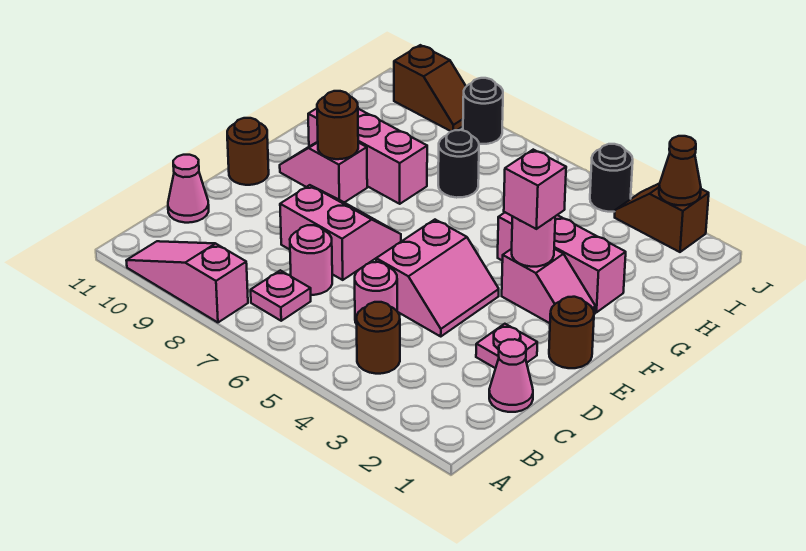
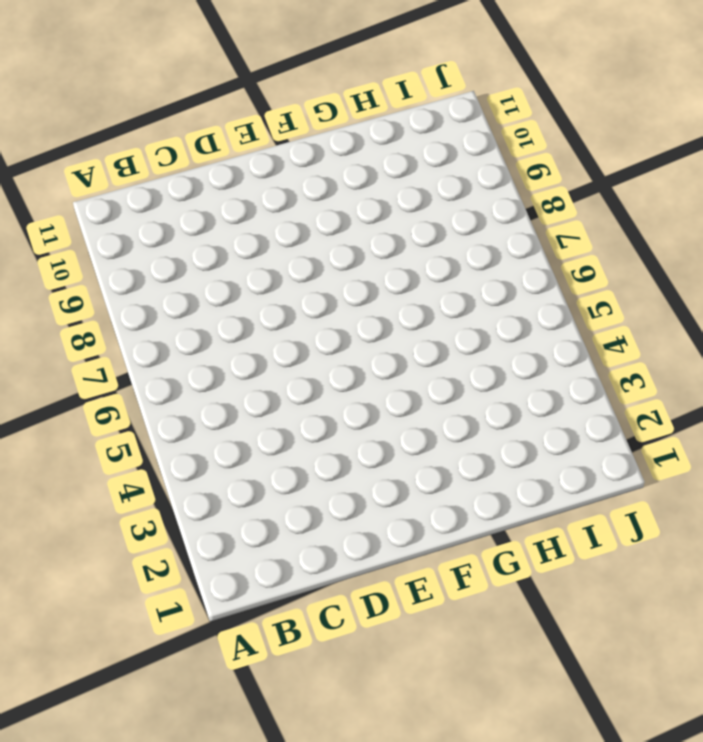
none -> pink 1x3 slope [126,241,248,322]
none -> brown 1x1 round brick [357,302,400,374]
none -> pink 1x1 plate [251,270,311,321]

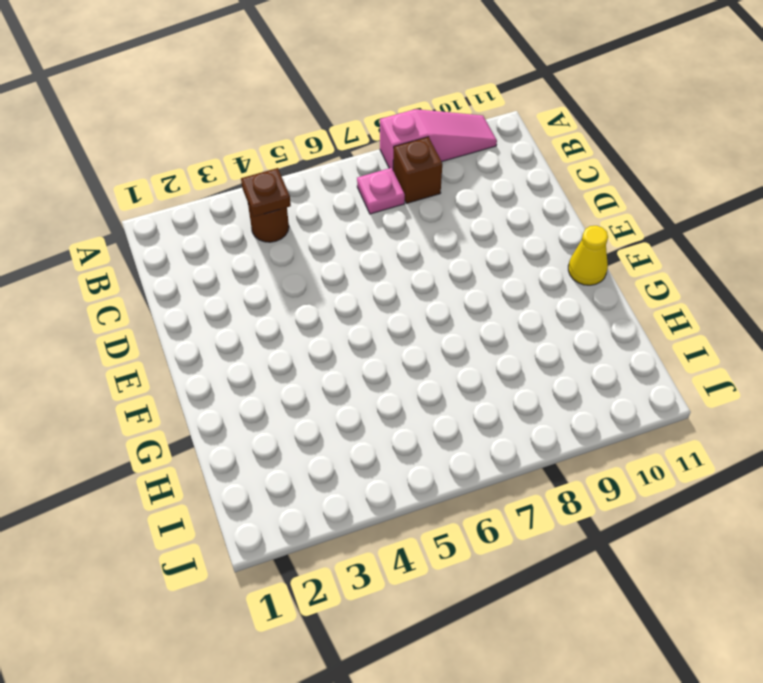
brown 1x1 plate [241,168,291,217] -> none
brown 1x1 brick [393,137,442,203] -> none
yellow 1x1 cone [568,226,608,285] -> none
none -> pink 1x1 cone [489,339,533,412]
none -> pink 1x1 round brick [355,262,397,324]
none -> pink 1x1 round brick [290,225,332,295]

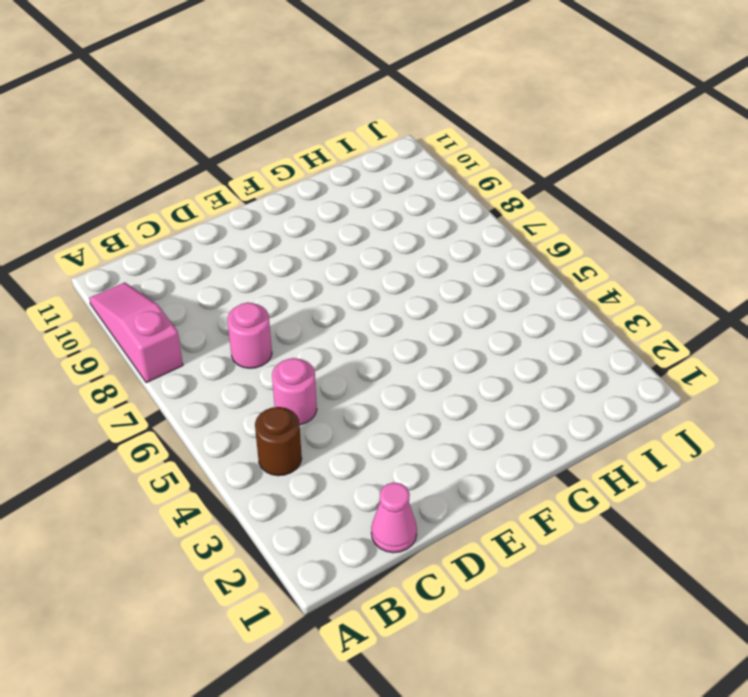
none -> pink 1x1 plate [251,270,311,321]
none -> pink 1x1 cone [168,155,209,223]
none -> pink 1x1 plate [476,324,537,368]

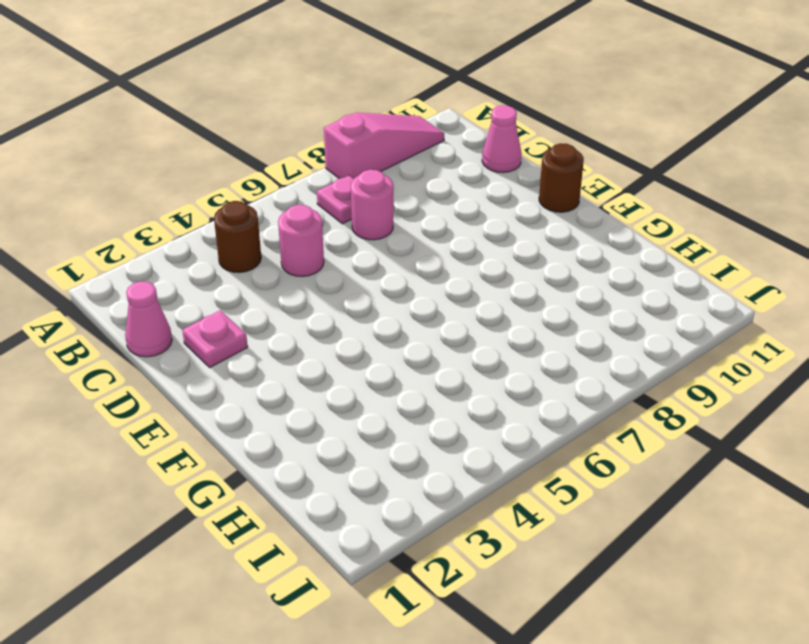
none -> pink 2x2 slope [376,220,499,336]
none -> pink 2x2 slope [280,185,401,280]
none -> brown 1x1 round brick [549,297,594,368]

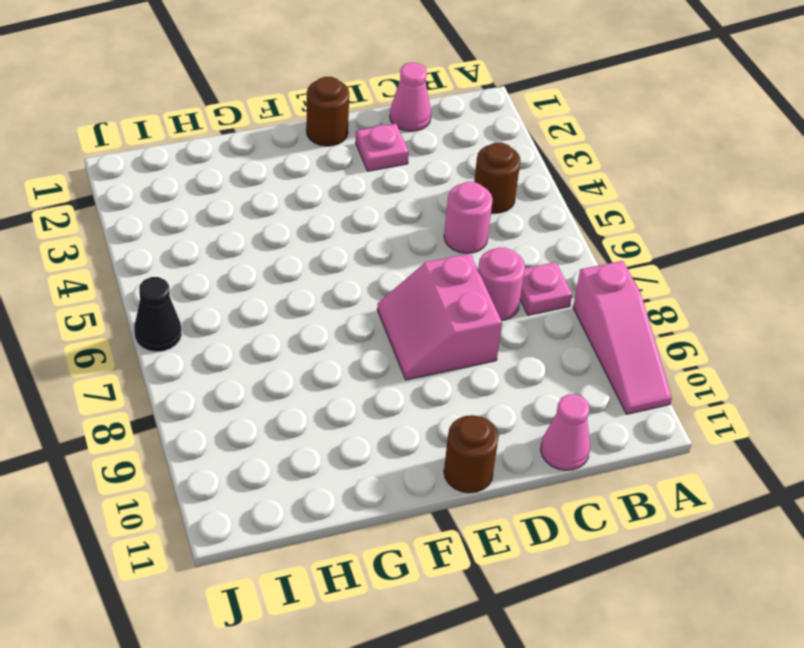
black 1x1 cone [134,277,182,352] -> none
none -> pink 2x2 slope [376,220,499,336]
none -> pink 1x2 slope [502,249,595,323]
none -> pink 1x2 slope [280,142,367,203]

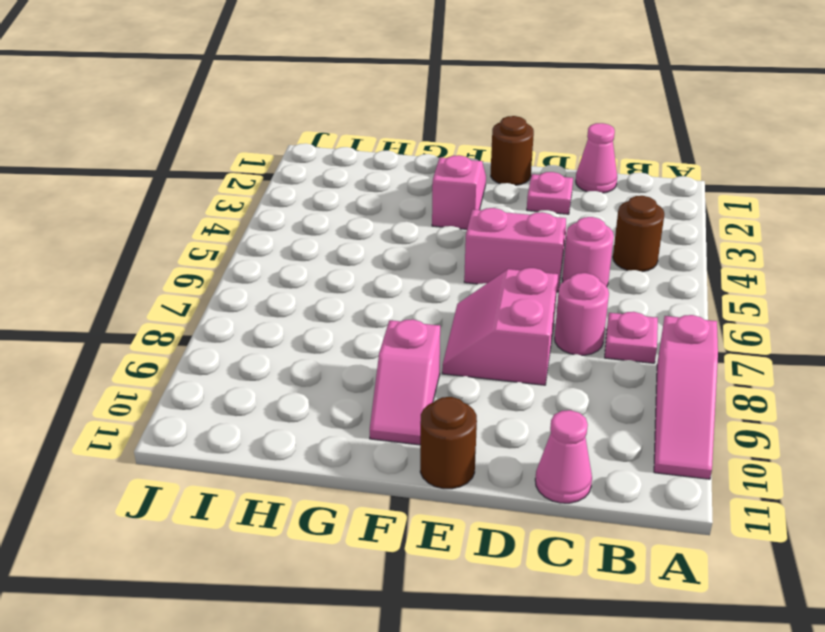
none -> pink 1x3 brick [498,212,626,312]
none -> pink 1x3 brick [308,109,427,204]
none -> black 1x1 round brick [438,130,479,198]

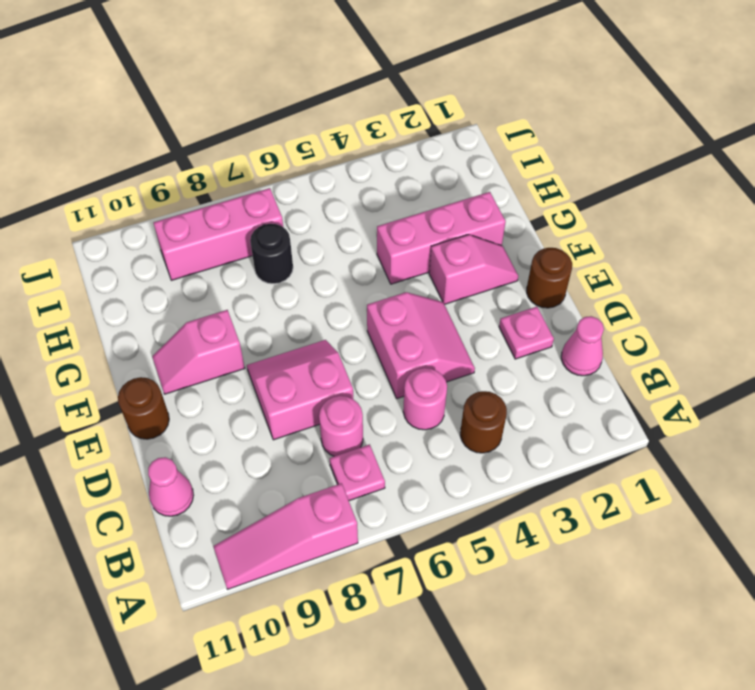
pink 1x3 brick [154,188,283,280] -> pink 1x3 brick moved to [308,109,427,204]
none -> brown 1x2 slope [615,183,709,252]
none -> black 1x1 round brick [590,144,633,212]
none -> black 1x1 round brick [463,78,503,144]

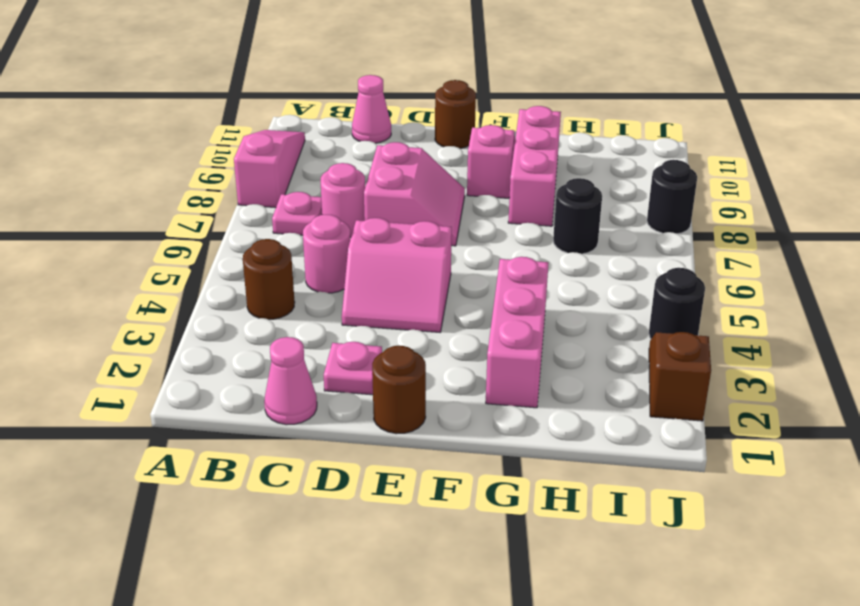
none -> pink 1x2 slope [502,249,595,323]
none -> brown 1x2 slope [394,45,466,132]
none -> pink 1x1 round brick [512,217,555,267]

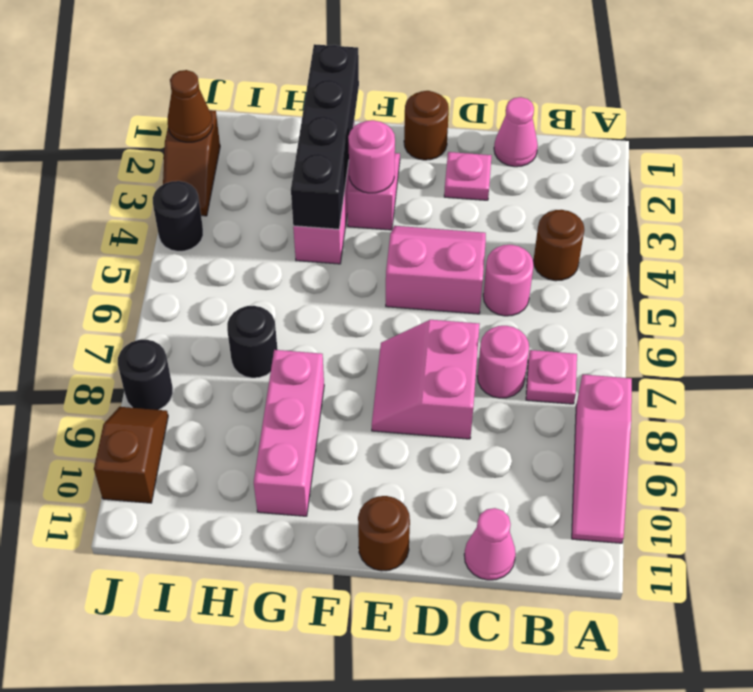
black 1x4 brick [291,44,359,229] -> none
none -> pink 1x2 slope [280,142,367,203]
none -> brown 1x1 round brick [317,91,358,159]
none -> pink 1x1 brick [504,150,566,229]

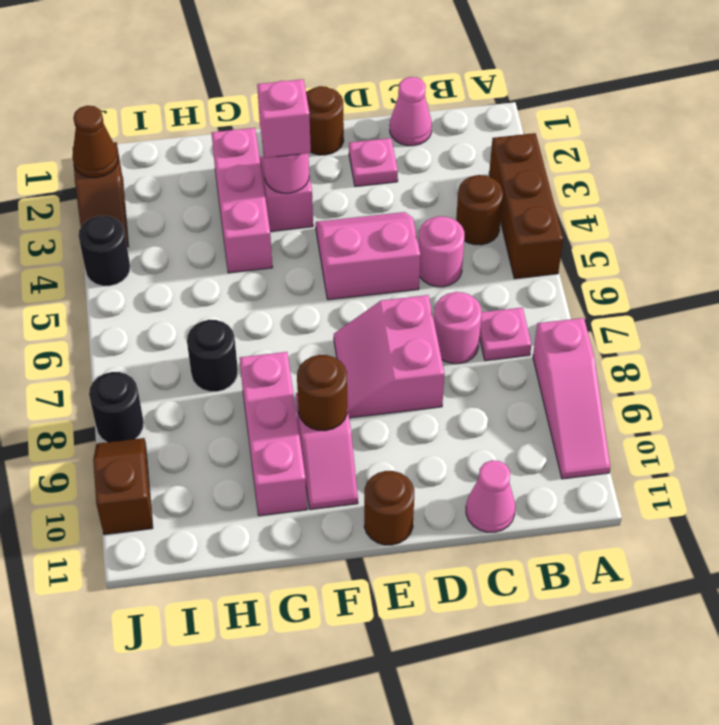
brown 1x3 brick [489,133,563,279] -> none

